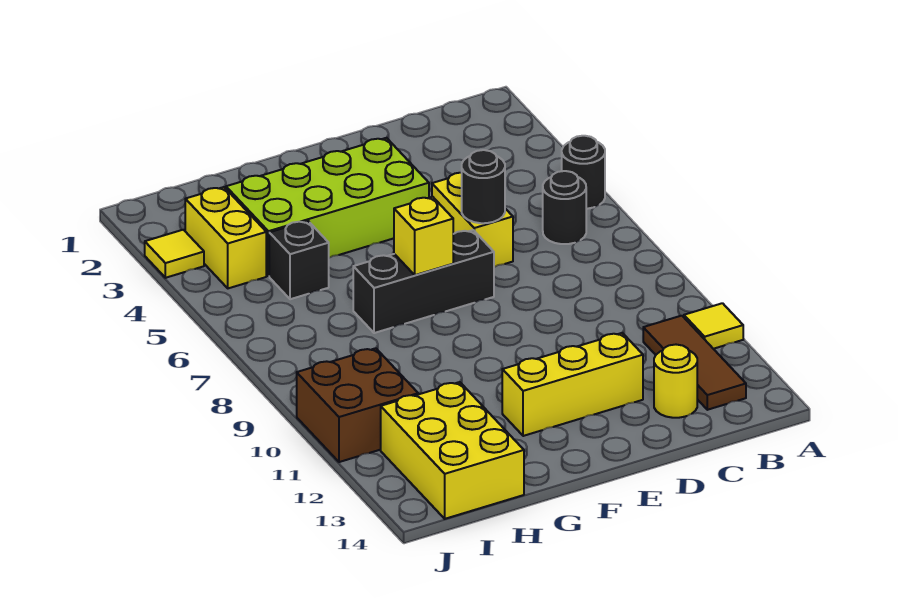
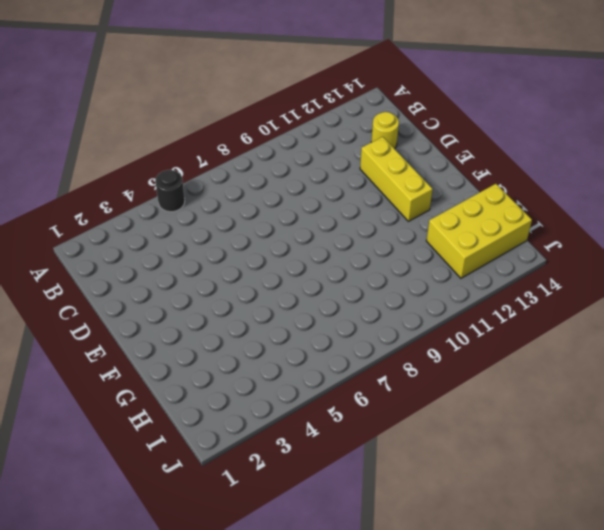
none -> yellow 1x1 tile [684,303,743,349]
none -> black 1x1 round brick [543,171,586,244]
none -> brown 1x3 tile [643,316,746,410]

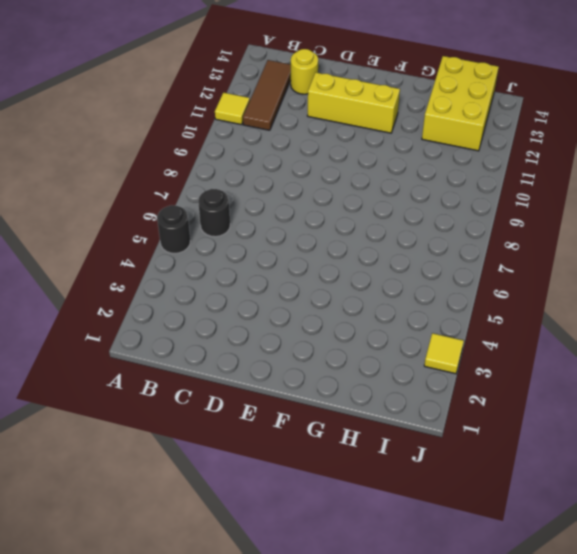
none -> yellow 1x2 brick [432,173,513,267]
none -> lime 2x4 brick [226,138,429,276]
none -> black 1x3 brick [353,230,494,333]

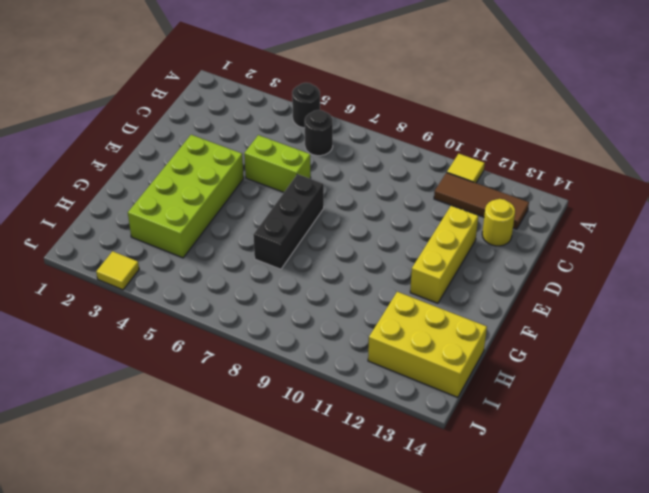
lime 1x2 brick [244,135,311,192] -> yellow 1x2 brick [432,173,513,267]
none -> black 1x1 brick [269,221,329,299]
none -> yellow 1x2 brick [185,187,266,288]
none -> brown 2x2 brick [297,348,418,462]

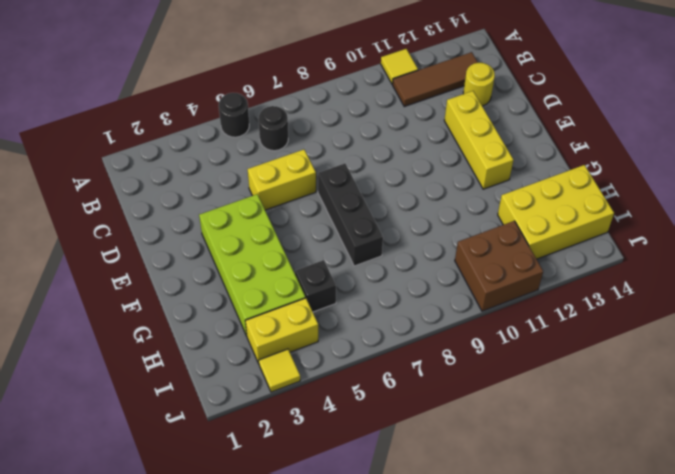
none -> black 1x1 round brick [462,150,505,223]
none -> yellow 1x1 brick [394,197,453,275]

